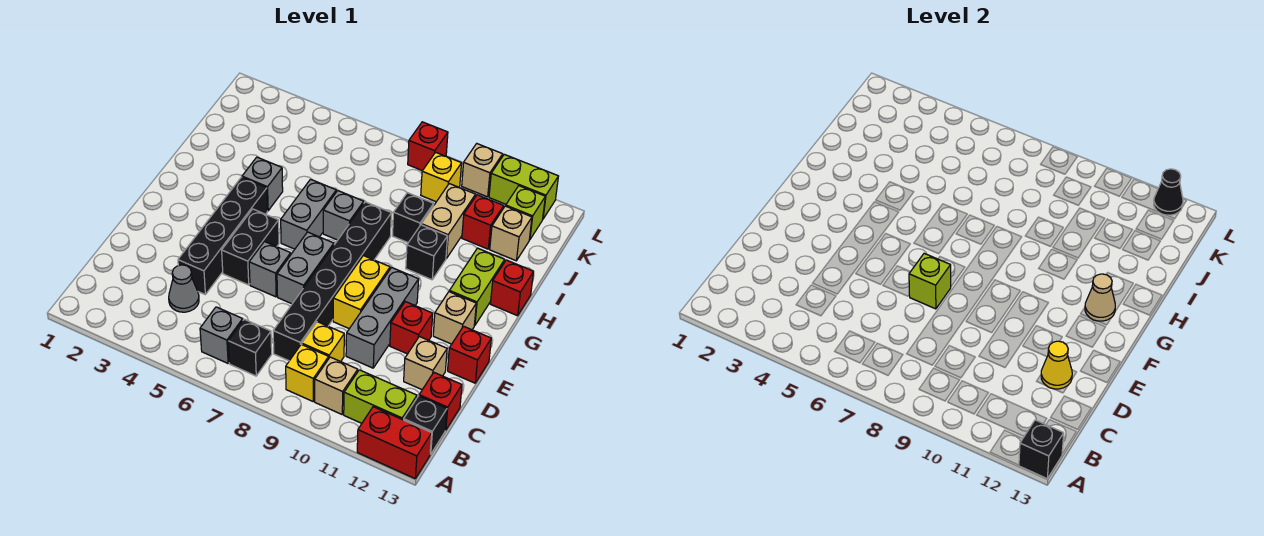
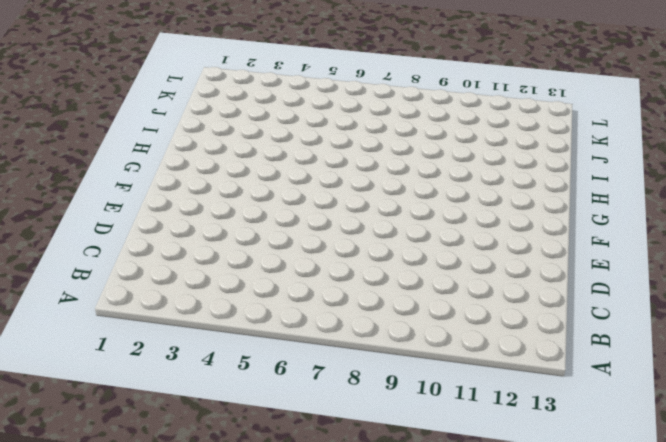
none -> red 1x2 brick [357,407,432,478]
none -> grey 1x1 brick [200,307,243,363]
none -> black 1x1 brick [228,319,272,376]
none -> yellow 1x1 brick [286,344,329,401]

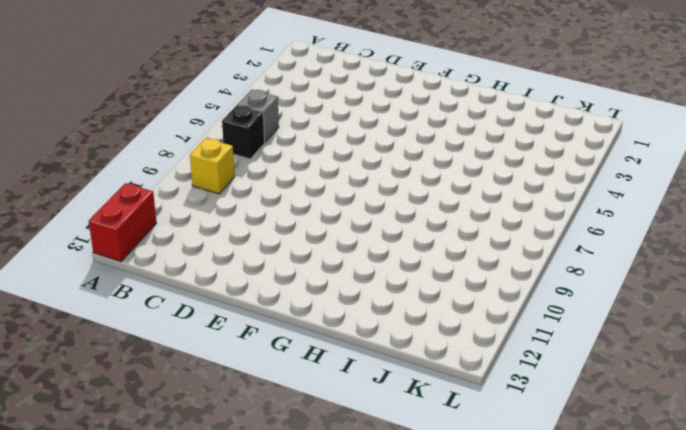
none -> tan 1x1 brick [315,357,358,414]
none -> lime 1x2 brick [344,370,417,423]
none -> black 1x1 brick [404,396,447,454]
none -> grey 1x1 cone [169,265,199,312]

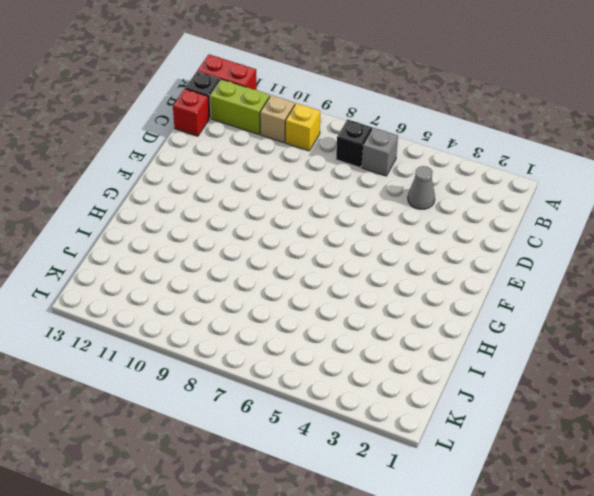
none -> black 1x6 brick [273,202,391,361]
none -> yellow 1x1 brick [302,322,344,362]
none -> black 1x4 brick [178,177,267,294]
none -> grey 1x3 brick [346,268,419,368]

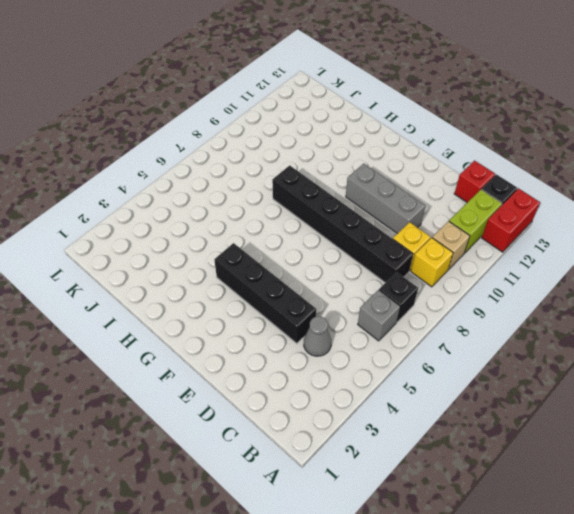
none -> tan 1x1 brick [404,336,447,390]
none -> black 1x2 brick [222,209,279,285]
none -> grey 1x1 brick [249,242,291,297]
none -> grey 1x2 brick [277,232,334,304]

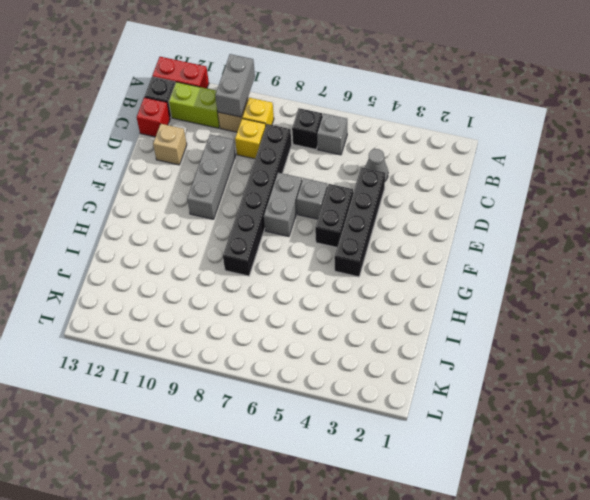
grey 1x2 brick [215,54,255,117] -> grey 1x2 brick moved to [281,179,336,249]
none -> yellow 1x2 brick [333,256,390,329]
none -> red 1x1 brick [390,302,433,354]
none -> red 1x1 brick [448,326,491,383]
none -> tan 1x1 brick [433,292,476,344]

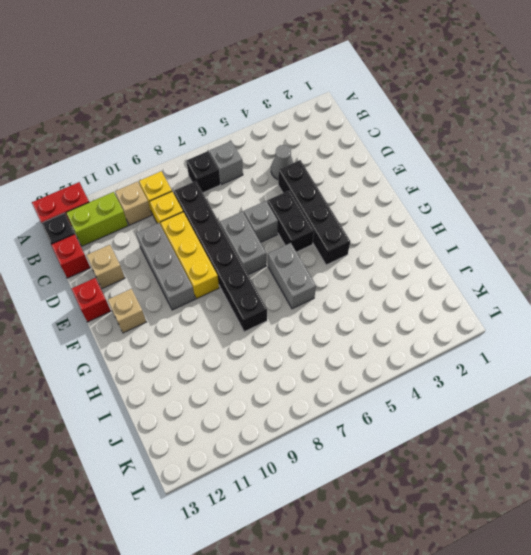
yellow 1x3 brick [161,212,219,299] -> yellow 1x2 brick [333,256,390,329]
none -> red 1x1 brick [390,302,433,354]
none -> lime 1x2 brick [449,248,505,326]
none -> grey 1x1 brick [242,157,283,211]
none -> grey 1x1 brick [323,191,364,240]

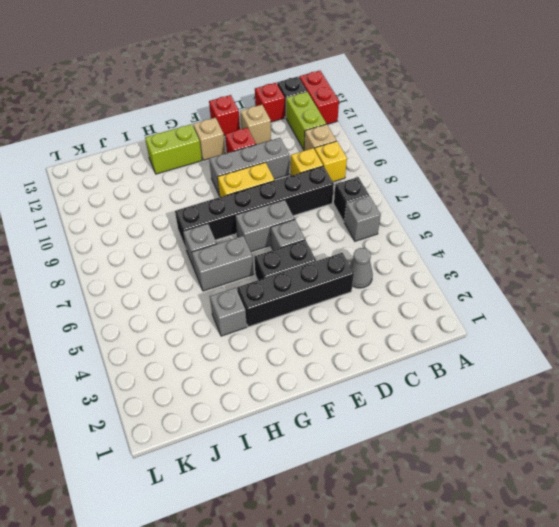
none -> black 1x1 brick [406,225,448,280]
none -> red 1x1 brick [490,260,534,316]
none -> black 1x1 brick [393,193,434,243]
none -> tan 1x2 brick [421,184,476,259]

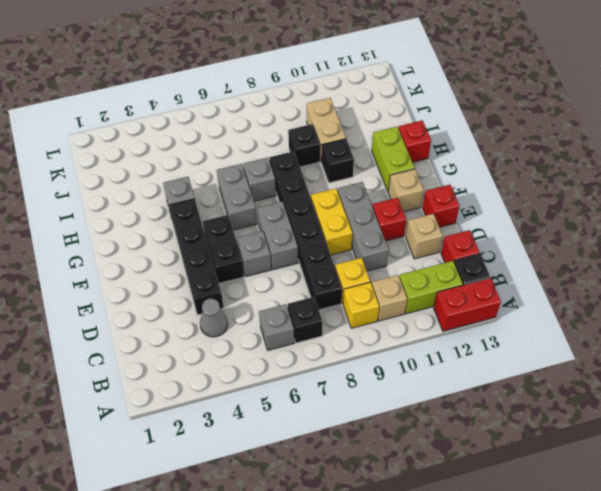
none -> red 1x1 brick [462,195,504,249]
none -> tan 1x1 brick [490,206,532,261]
none -> yellow 1x1 brick [421,152,462,202]
none -> lime 1x1 brick [506,186,545,240]

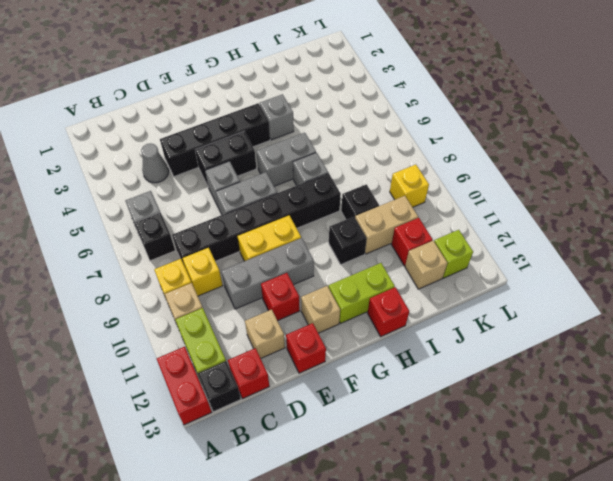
none -> red 1x1 brick [408,122,448,171]
none -> tan 1x1 brick [462,144,503,197]
none -> lime 1x2 brick [489,154,558,219]
none -> black 1x1 brick [1019,420,1064,478]

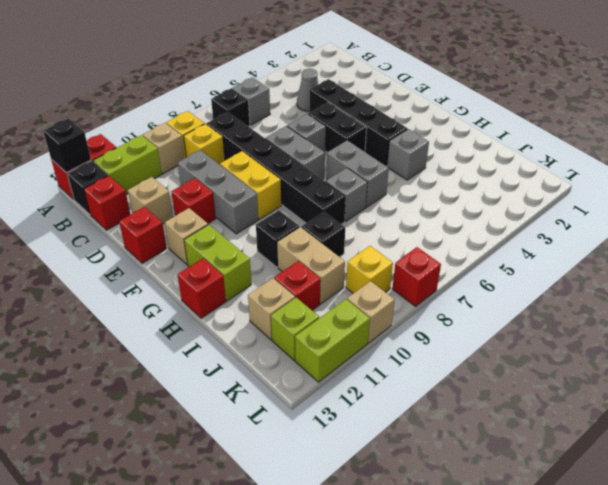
none -> yellow 1x1 cone [1041,341,1072,389]
none -> lime 1x1 brick [909,253,951,309]
none -> tan 1x1 cone [1085,274,1115,321]
none -> black 1x1 cone [1154,169,1183,215]

